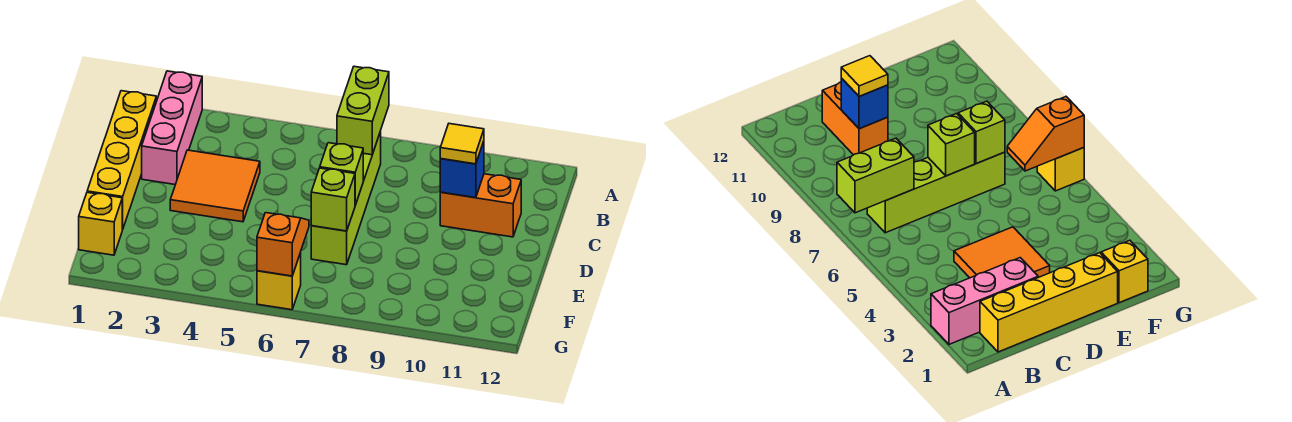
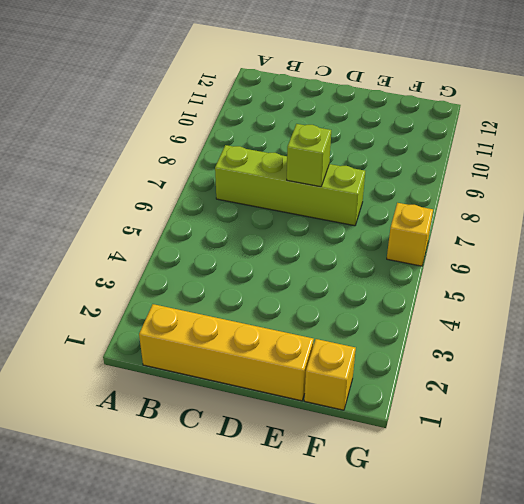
none -> pink 1x3 brick [142,71,202,185]
none -> orange 2x2 tile [170,150,260,222]
none -> orange 1x2 brick [440,174,521,237]

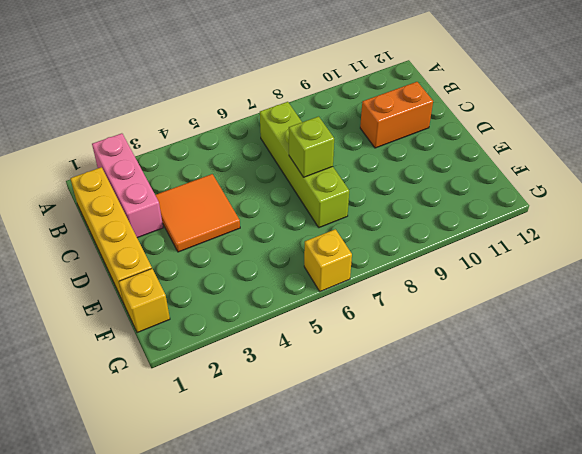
none -> lime 1x2 brick [337,66,389,155]
none -> blue 1x1 brick [440,141,484,198]
none -> lime 1x1 brick [311,168,355,231]

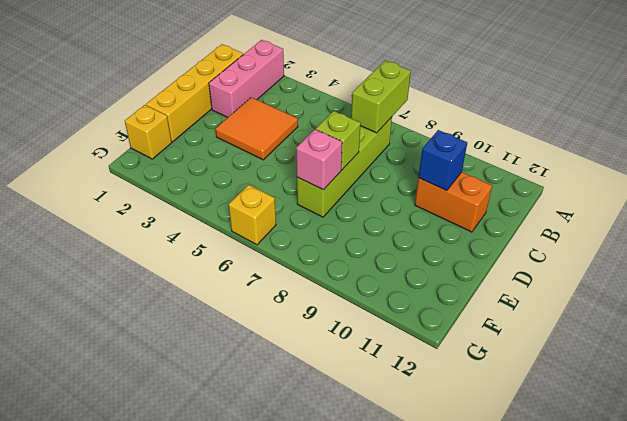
pink 1x1 brick [296,129,342,190] -> lime 1x1 brick [311,168,355,231]
none -> orange 1x2 slope [257,213,309,276]
none -> yellow 1x1 tile [440,124,484,164]

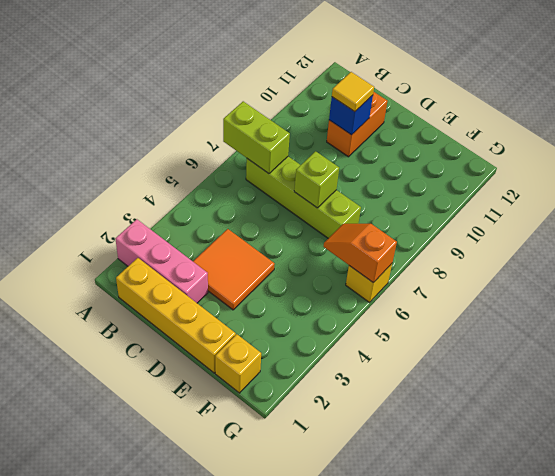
none -> lime 1x1 brick [311,168,355,231]

